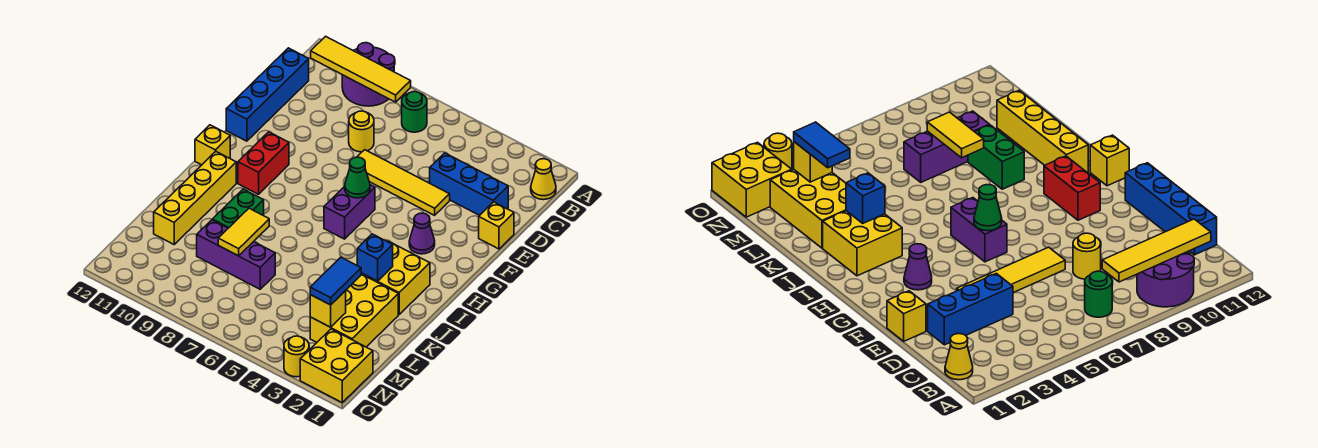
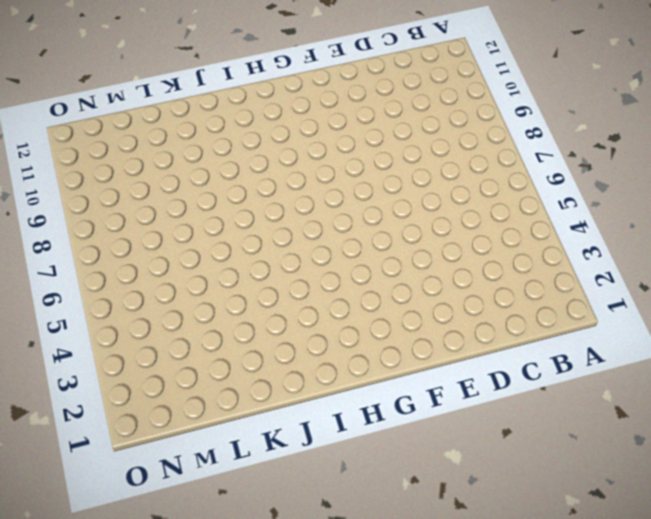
none -> purple 2x2 round brick [342,43,395,106]
none -> yellow 1x1 cone [531,159,556,200]
none -> green 1x1 round brick [402,92,427,132]

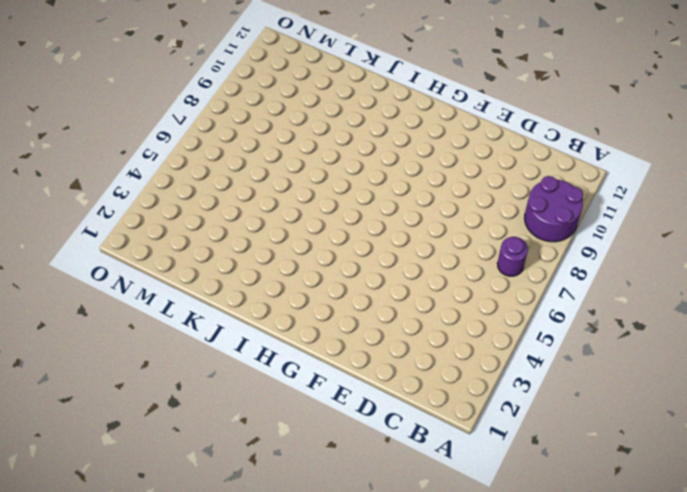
purple 1x1 round brick [497,237,528,276] -> green 1x1 round brick [402,92,427,132]
none -> yellow 1x1 cone [531,159,556,200]
none -> blue 1x4 brick [226,48,309,141]
none -> blue 1x3 brick [430,153,508,215]

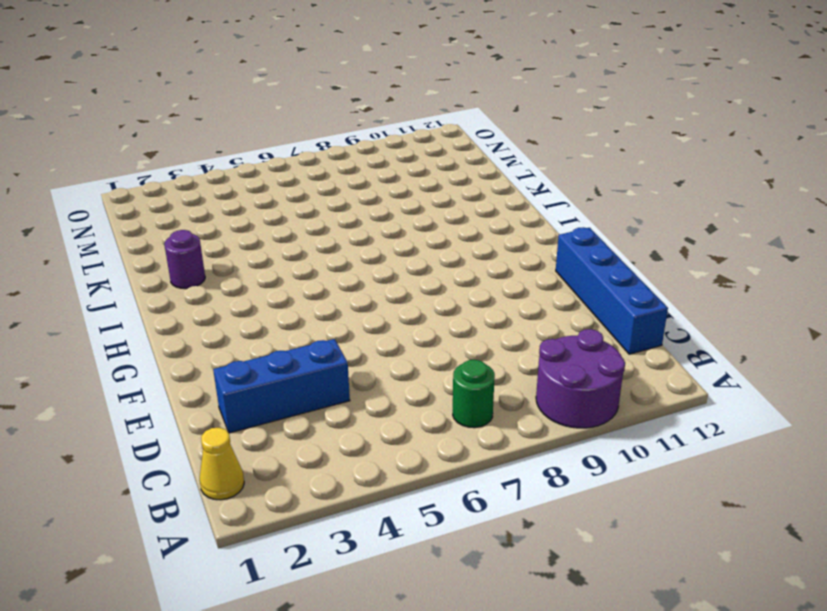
purple 1x1 round brick [164,230,205,289] -> yellow 2x2 brick [361,241,430,314]
none -> yellow 1x1 round brick [349,111,374,152]
none -> yellow 1x1 brick [479,202,514,249]
none -> yellow 1x4 tile [357,150,450,215]

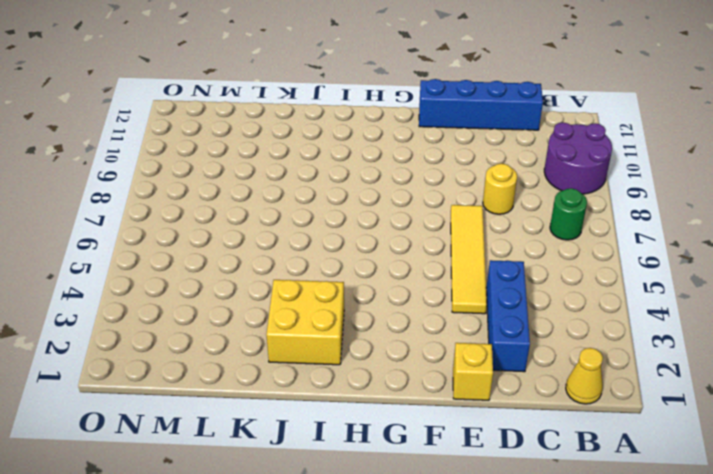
none -> purple 1x1 cone [409,213,435,254]
none -> purple 1x2 brick [324,185,375,239]
none -> red 1x2 brick [238,132,289,194]

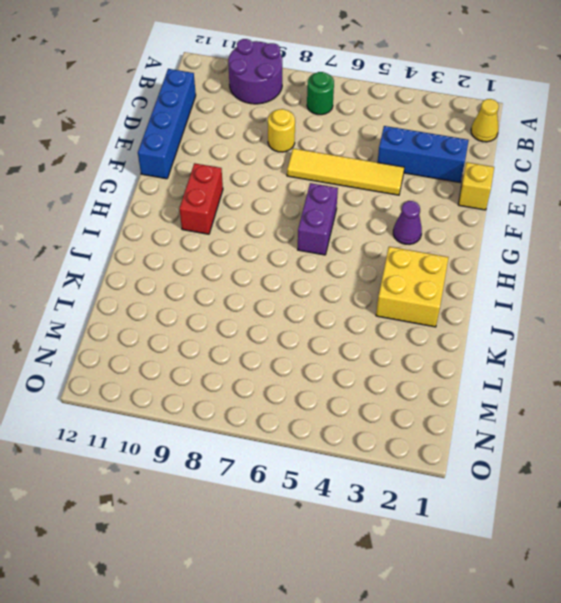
none -> yellow 1x1 brick [195,125,230,165]
none -> yellow 1x4 brick [154,152,236,244]
none -> green 1x2 brick [212,189,264,228]

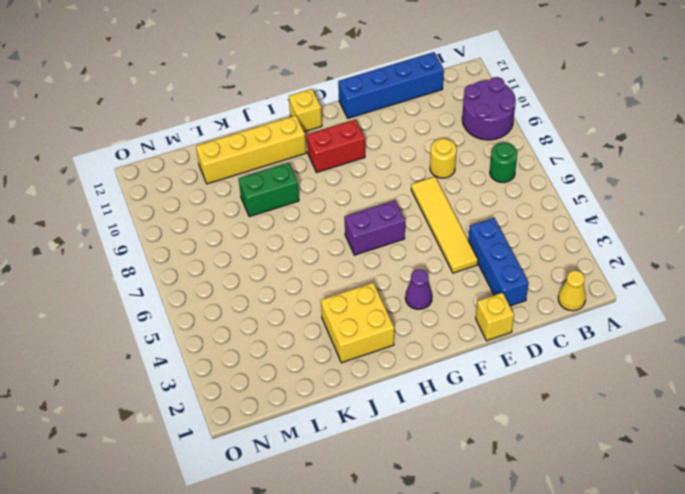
none -> yellow 2x3 brick [310,274,398,347]
none -> purple 1x3 brick [197,220,275,289]
none -> yellow 2x2 brick [300,329,373,402]

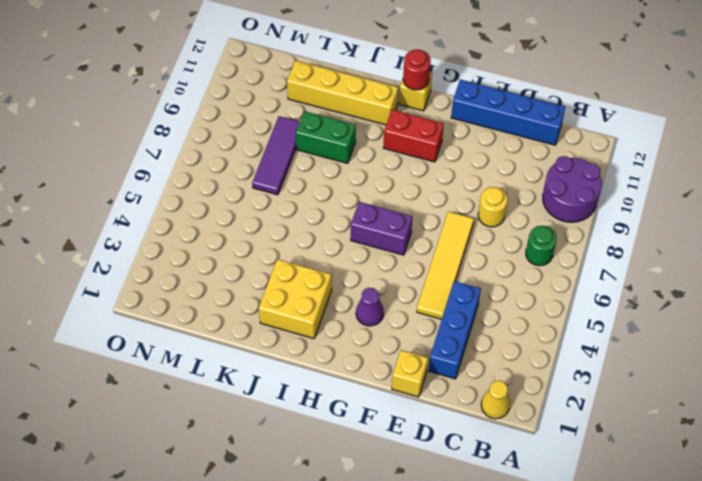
red 1x1 round brick [403,50,431,90] -> none
purple 1x3 tile [252,116,300,195] -> purple 1x3 brick [197,220,275,289]
none -> yellow 2x3 brick [310,274,398,347]
none -> yellow 2x2 brick [300,329,373,402]
none -> yellow 1x1 round brick [284,336,309,377]

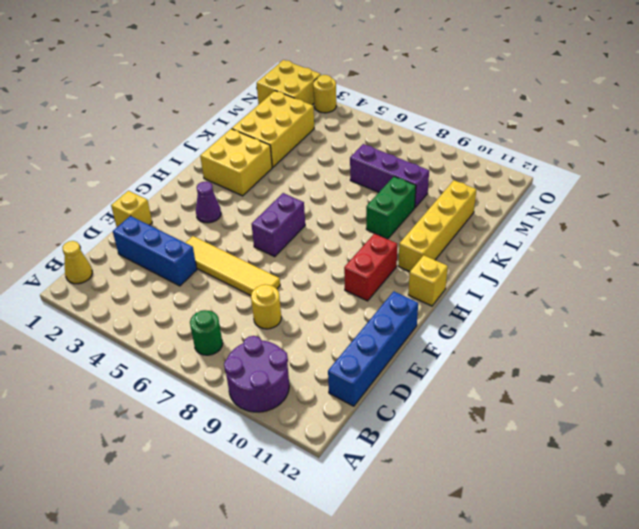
none -> yellow 1x4 tile [311,36,411,102]
none -> green 1x1 cone [345,157,370,198]
none -> blue 1x1 brick [357,234,393,281]

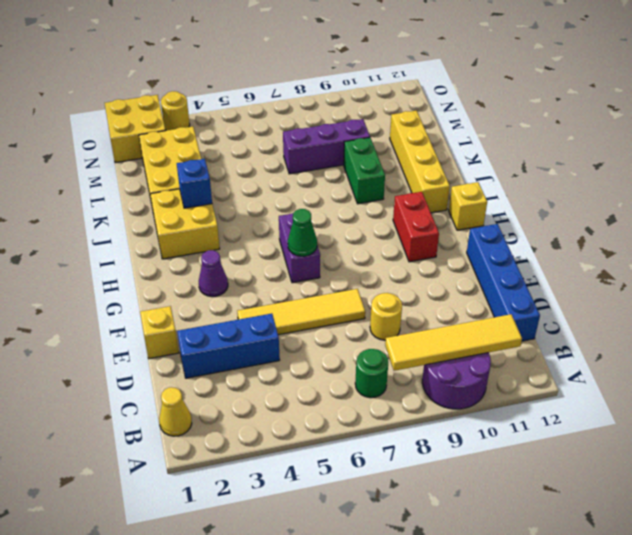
none -> yellow 1x2 tile [218,208,269,256]
none -> yellow 1x1 brick [310,291,346,327]
none -> blue 1x2 tile [310,257,361,305]

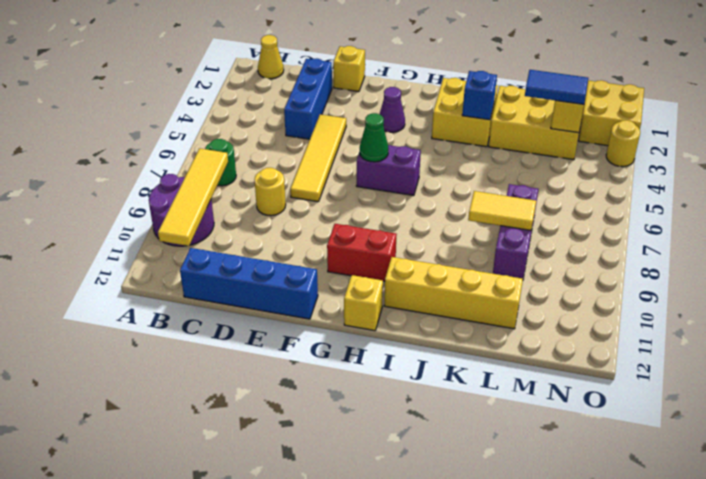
none -> green 1x2 brick [212,189,264,228]

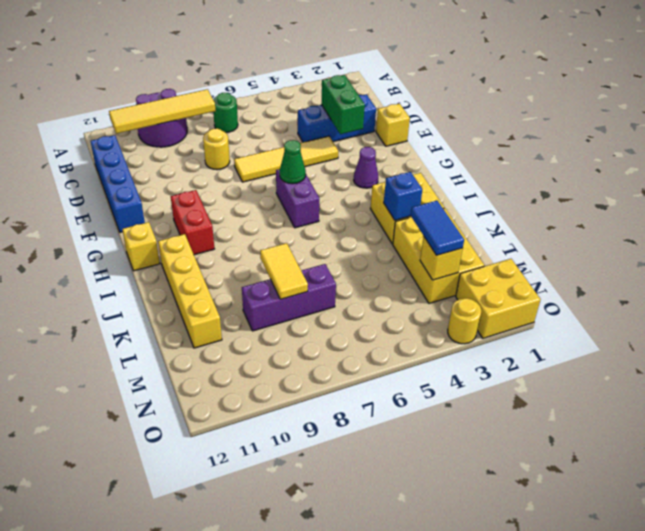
green 1x2 brick [321,75,365,134] -> green 1x2 brick moved to [212,189,264,228]
none -> yellow 1x1 cone [531,159,556,200]

